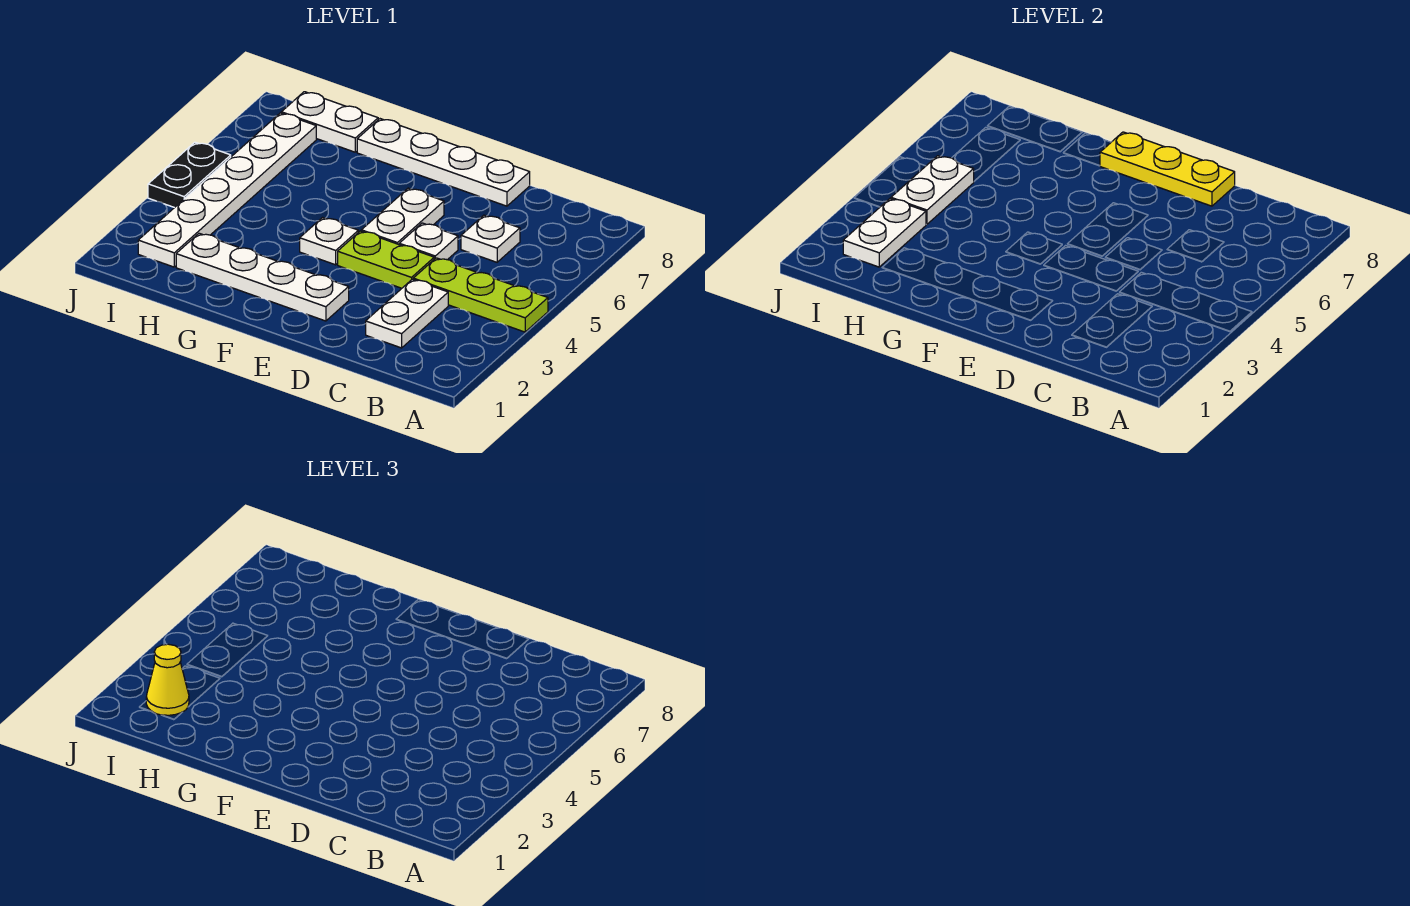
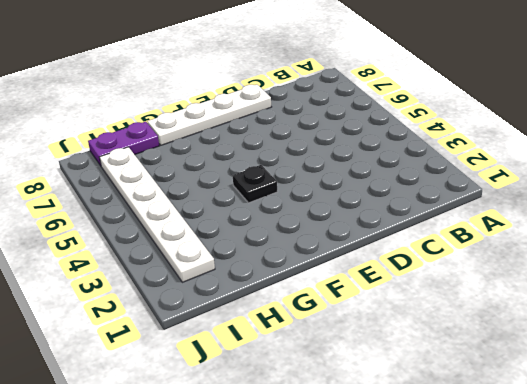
black 1x1 plate [233,165,278,203] -> white 1x1 plate [300,218,358,265]
purple 1x2 plate [88,122,159,166] -> white 1x2 plate [281,92,378,152]
none -> lime 1x3 plate [413,258,548,332]
none -> white 1x2 plate [366,279,448,348]
none -> white 1x1 plate [461,215,520,262]

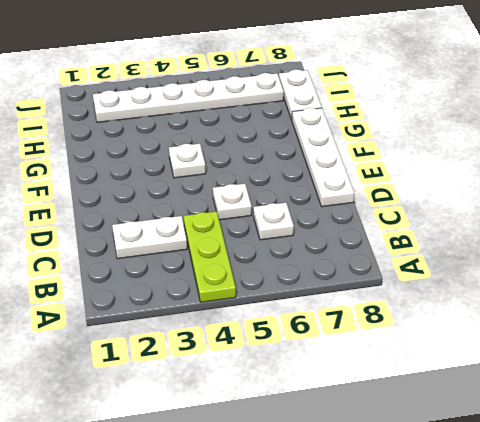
none -> lime 1x2 plate [338,231,434,288]
none -> white 1x4 plate [176,233,349,321]
none -> white 1x2 plate [361,188,444,244]

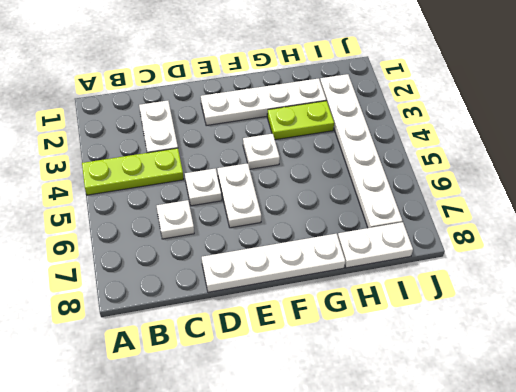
lime 1x2 plate [267,101,334,140] -> lime 1x2 plate moved to [338,231,434,288]
none -> black 1x2 plate [148,142,231,208]
none -> yellow 1x3 plate [1100,132,1235,206]
none -> white 1x2 plate [843,199,926,267]

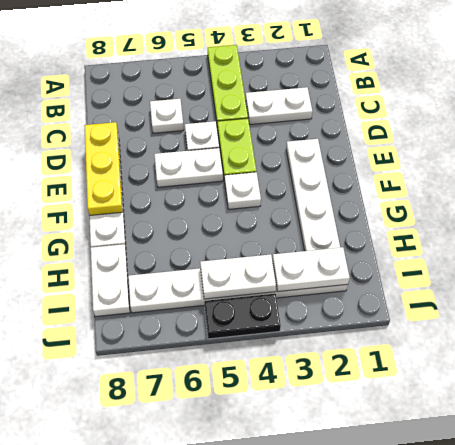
none -> yellow 1x1 cone [146,644,189,715]

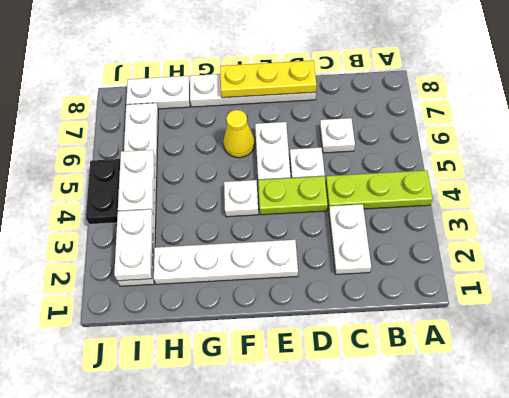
yellow 1x1 cone [223,110,255,158] -> yellow 1x1 cone moved to [146,644,189,715]

